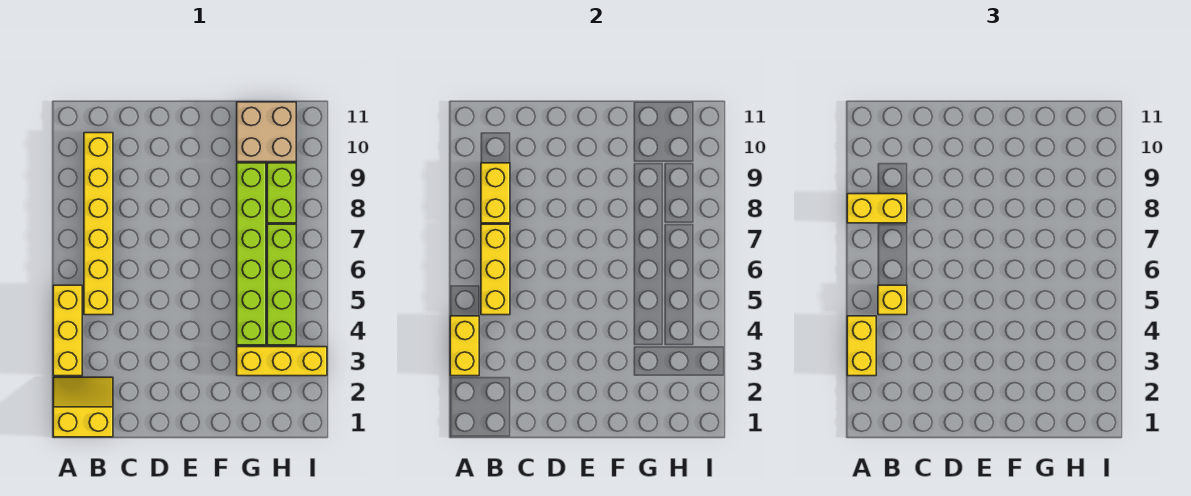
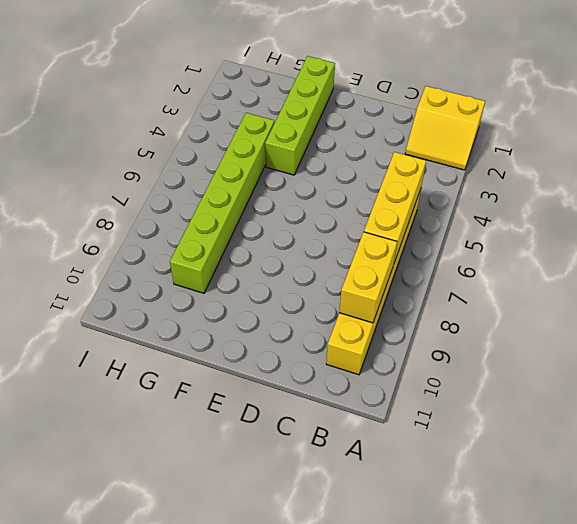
lime 1x4 brick [265,56,335,175] -> lime 1x4 brick moved to [267,224,296,345]
none -> yellow 1x3 brick [53,285,82,376]
none -> yellow 1x3 brick [237,347,327,376]
none -> tan 2x2 brick [237,102,296,162]

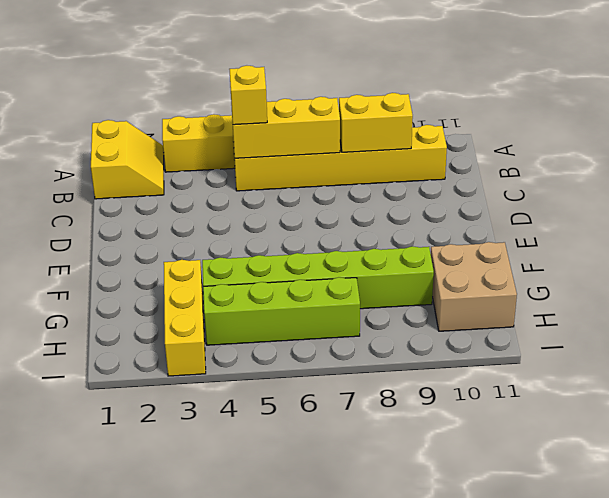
none -> lime 1x2 brick [267,163,296,223]
none -> yellow 1x2 brick [450,316,479,376]
none -> yellow 1x2 brick [847,316,876,376]

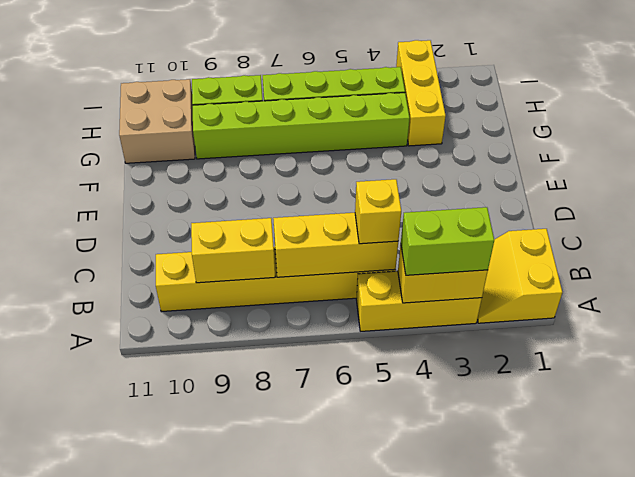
lime 1x2 brick [401,207,494,275] -> yellow 1x2 brick [847,316,876,376]
none -> yellow 1x2 brick [847,194,907,223]

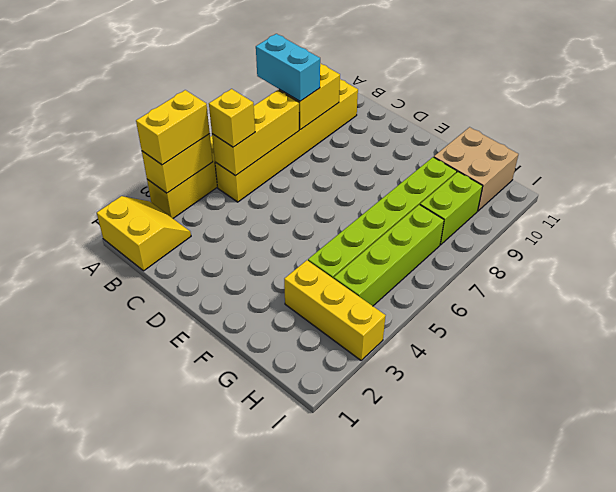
cyan 1x2 brick [256,34,320,101] -> yellow 1x2 brick [847,194,907,223]

